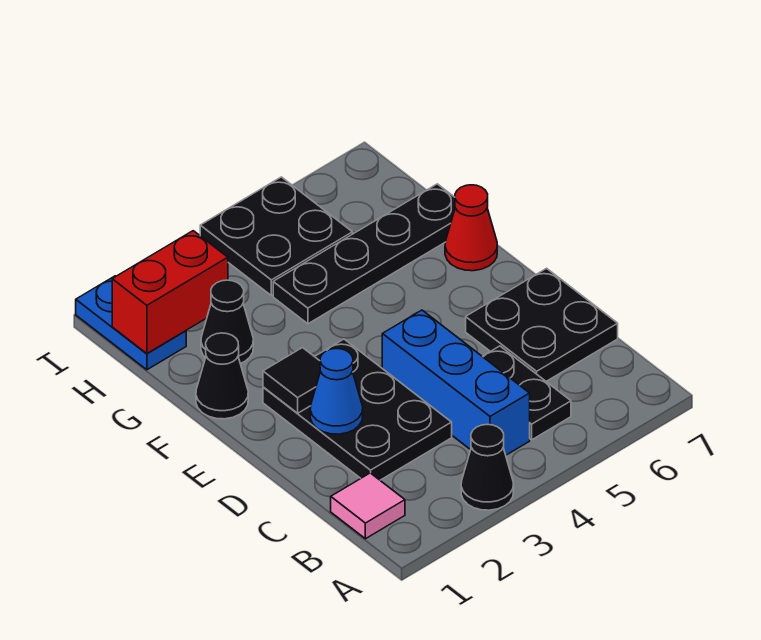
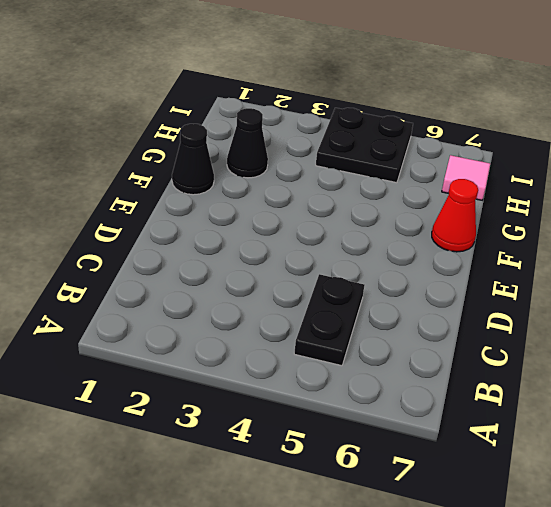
pink 1x1 tile [442,155,490,200] -> pink 1x1 tile moved to [331,473,405,539]
none -> black 1x1 cone [461,425,514,510]
none -> blue 1x3 brick [382,310,530,455]
none -> black 2x3 plate [263,339,452,480]

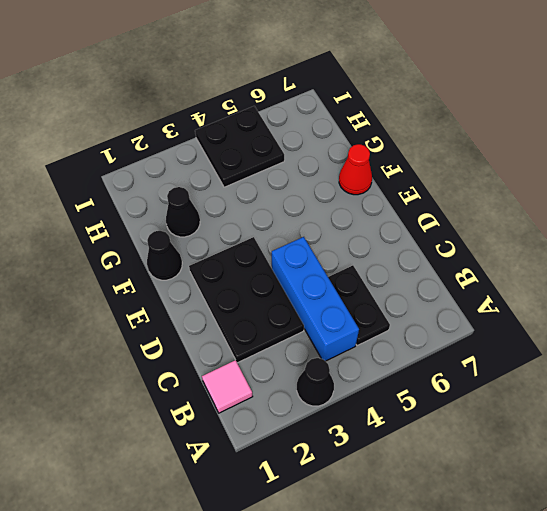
none -> black 2x2 plate [466,268,618,381]
none -> black 1x4 plate [273,184,455,324]
none -> blue 1x2 plate [76,276,186,370]

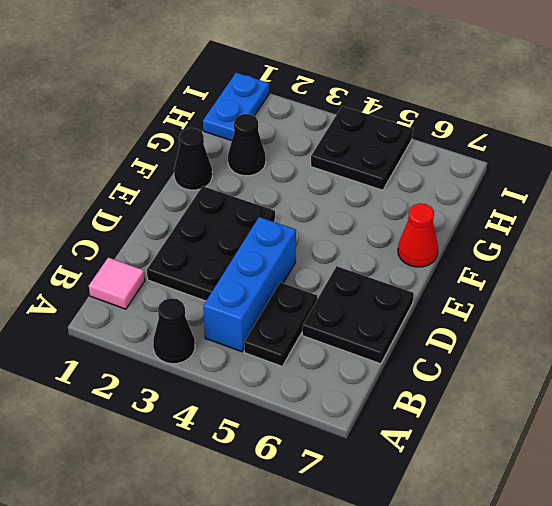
none -> black 1x4 plate [273,184,455,324]
none -> blue 1x1 cone [310,348,363,434]
none -> black 1x1 tile [263,348,320,413]

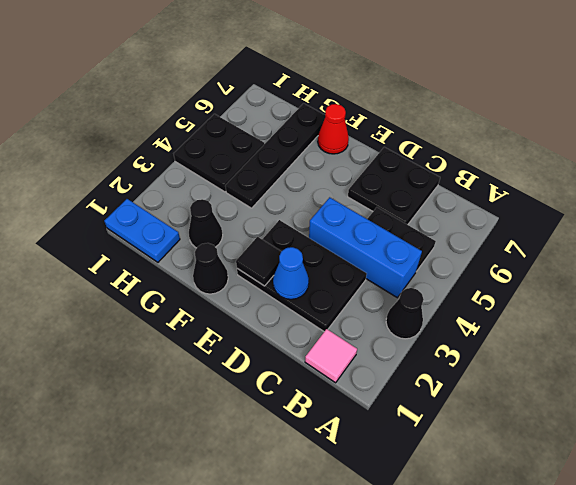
none -> red 1x2 brick [112,231,228,353]

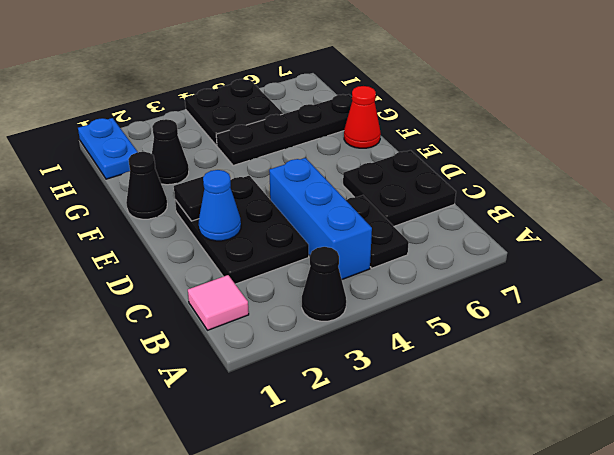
none -> red 1x2 brick [112,231,228,353]

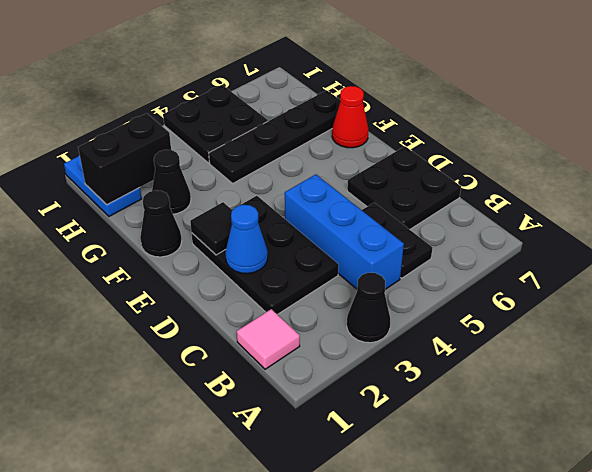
black 1x2 brick [78,113,171,205] -> red 1x2 brick [112,231,228,353]

